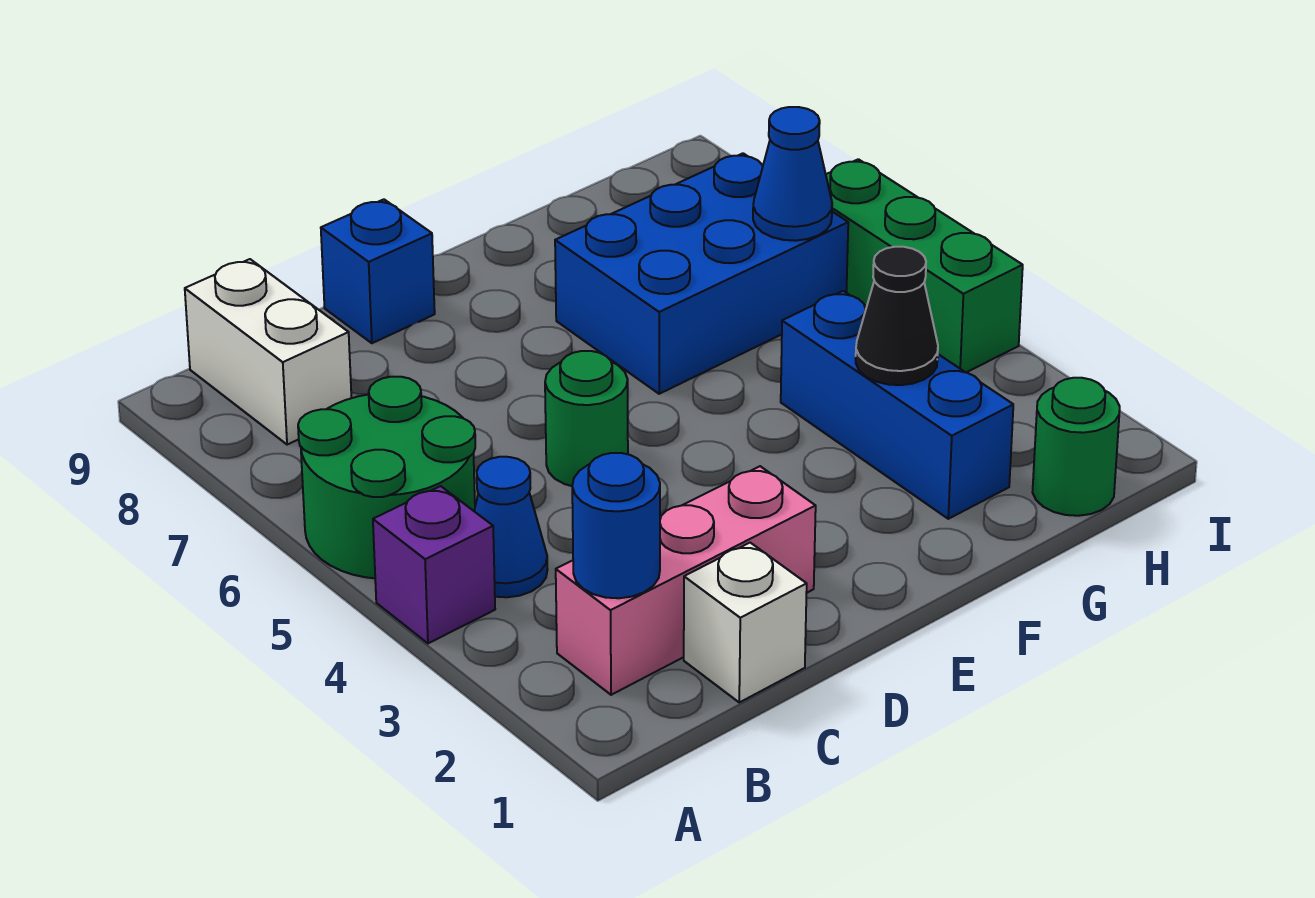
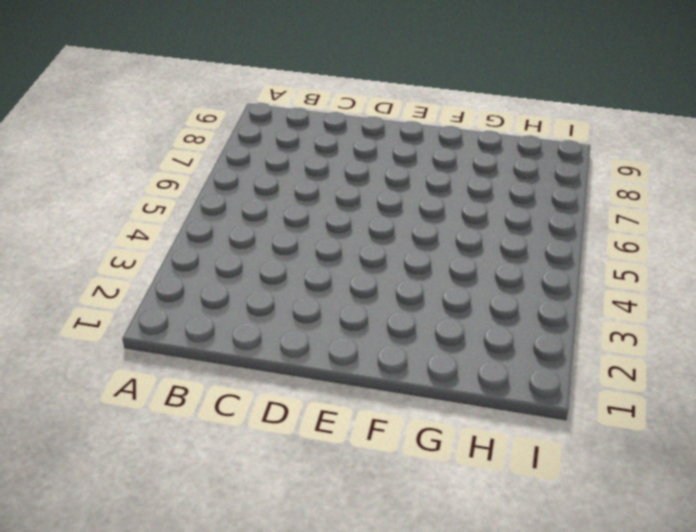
none -> purple 1x1 brick [373,486,495,643]
none -> green 2x2 round brick [298,377,475,578]
none -> pink 1x3 brick [556,466,816,695]

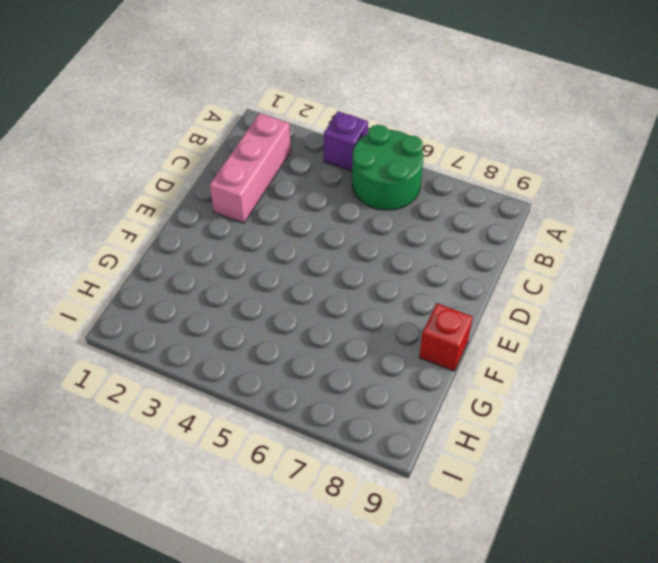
red 1x1 brick [419,303,473,371] -> none
none -> blue 1x1 cone [474,457,548,597]
none -> white 1x2 brick [185,259,351,445]
none -> white 1x1 brick [684,543,807,702]

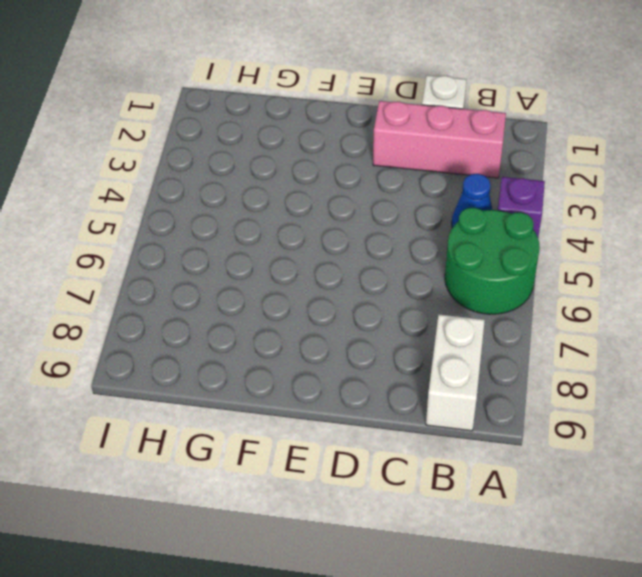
none -> green 1x1 round brick [545,351,628,486]
none -> blue 1x1 brick [321,199,435,343]
none -> blue 2x3 brick [555,153,848,394]

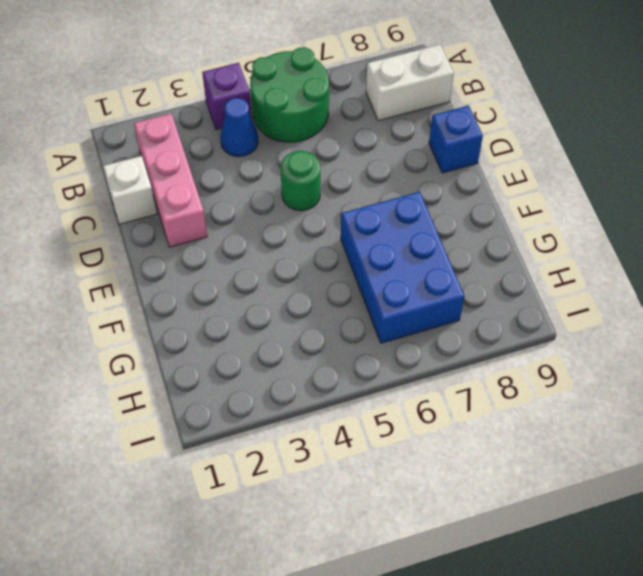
none -> blue 1x3 brick [781,291,1013,519]
none -> green 1x1 round brick [1033,378,1120,516]
none -> green 1x3 brick [826,159,1023,373]

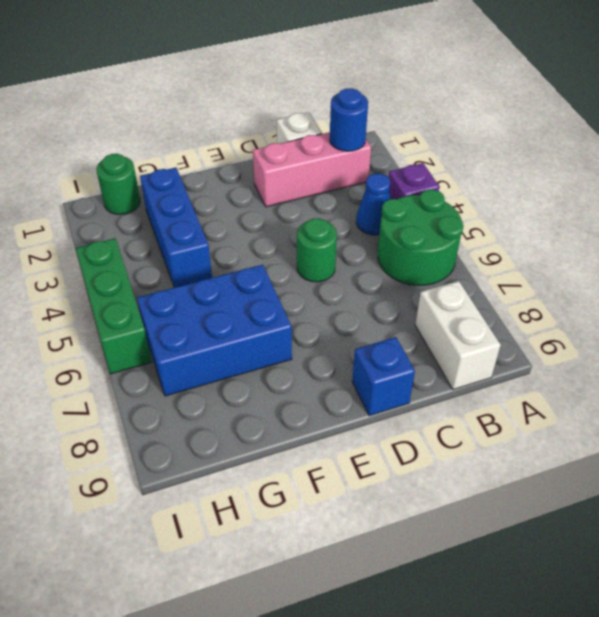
none -> black 1x1 cone [856,247,938,385]
none -> blue 1x1 cone [753,107,832,241]

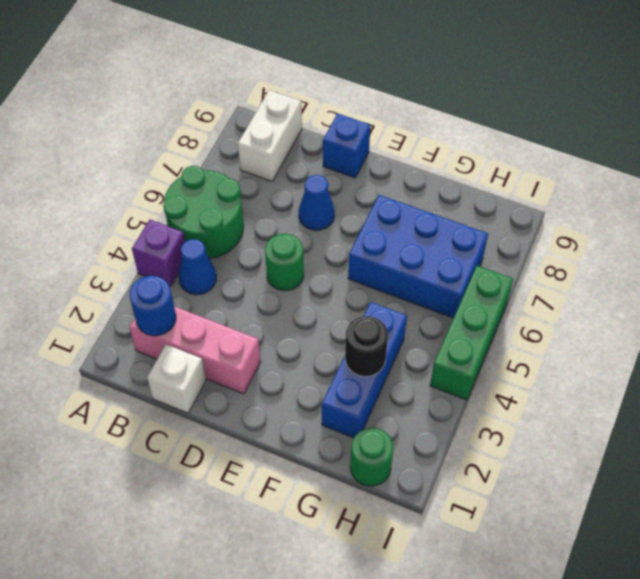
blue 1x1 cone [299,175,335,230] -> blue 1x1 cone moved to [753,107,832,241]
black 1x1 round brick [345,316,388,377] -> black 1x1 cone [856,247,938,385]

